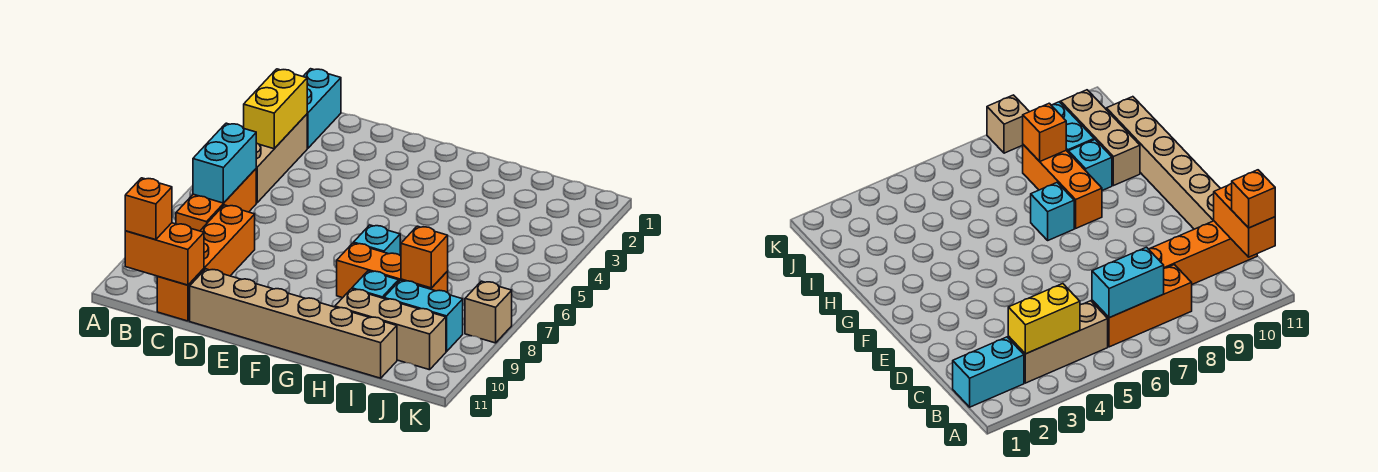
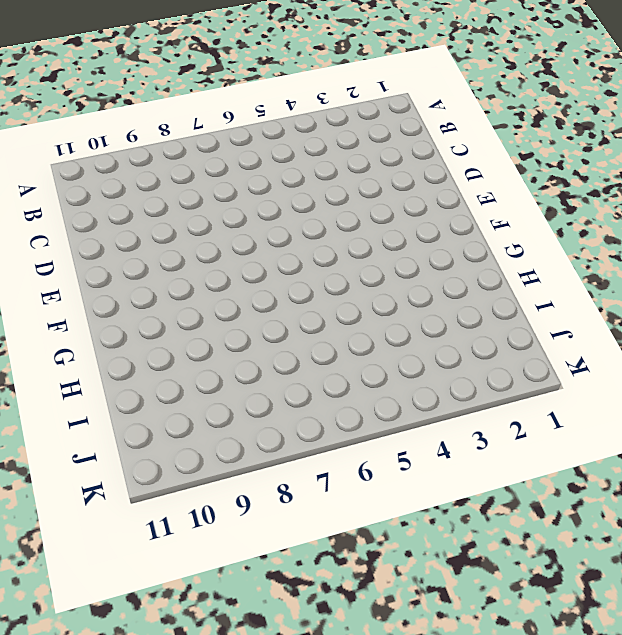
none -> cyan 1x2 brick [303,69,341,148]
none -> tan 1x3 brick [256,114,307,203]
none -> orange 1x3 brick [176,169,256,231]

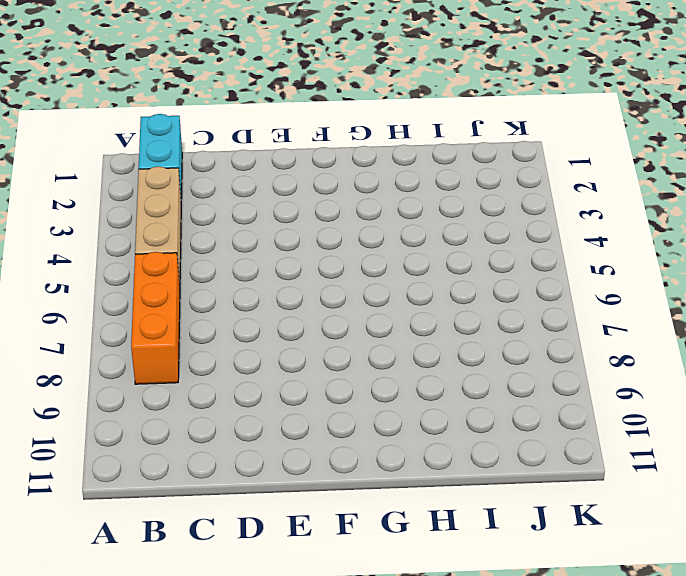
none -> orange 1x4 brick [157,205,255,321]
none -> tan 1x6 brick [190,269,397,378]
none -> cyan 1x1 brick [354,225,400,255]

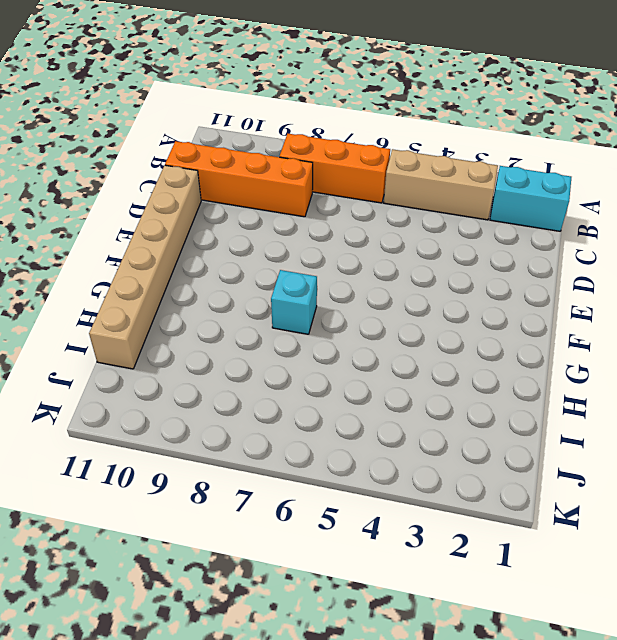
none -> orange 1x3 brick [337,243,448,298]
none -> cyan 1x1 brick [352,271,399,298]
none -> tan 1x3 brick [335,289,446,370]

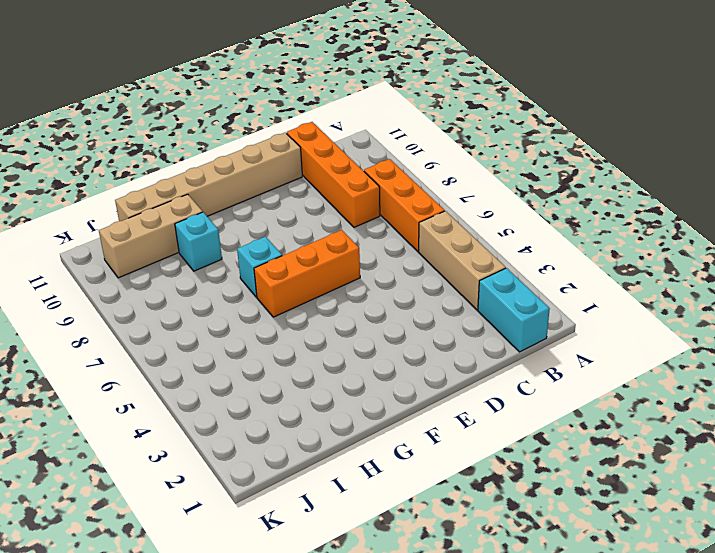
orange 1x3 brick [254,230,360,317] -> orange 1x3 brick moved to [337,243,448,298]
none -> cyan 1x2 brick [384,280,463,352]
none -> tan 1x1 brick [465,281,512,343]
none -> yellow 1x2 brick [244,69,307,149]

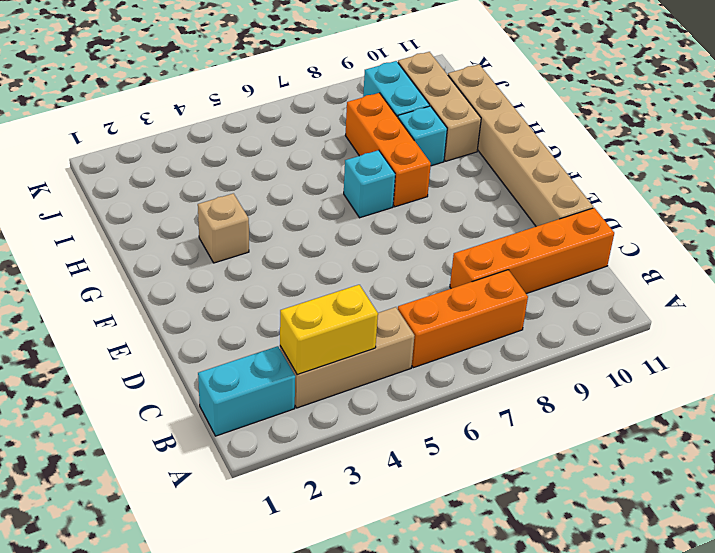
tan 1x1 brick [198,193,249,263] -> tan 1x1 brick moved to [465,281,512,343]
none -> cyan 1x2 brick [193,123,256,203]
none -> orange 1x2 brick [125,223,204,285]
none -> orange 1x1 brick [401,226,448,288]

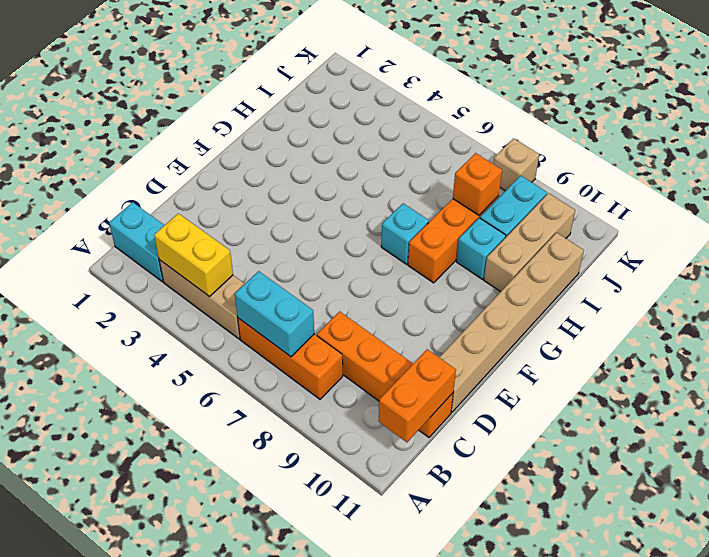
none -> orange 1x1 brick [125,178,172,240]

